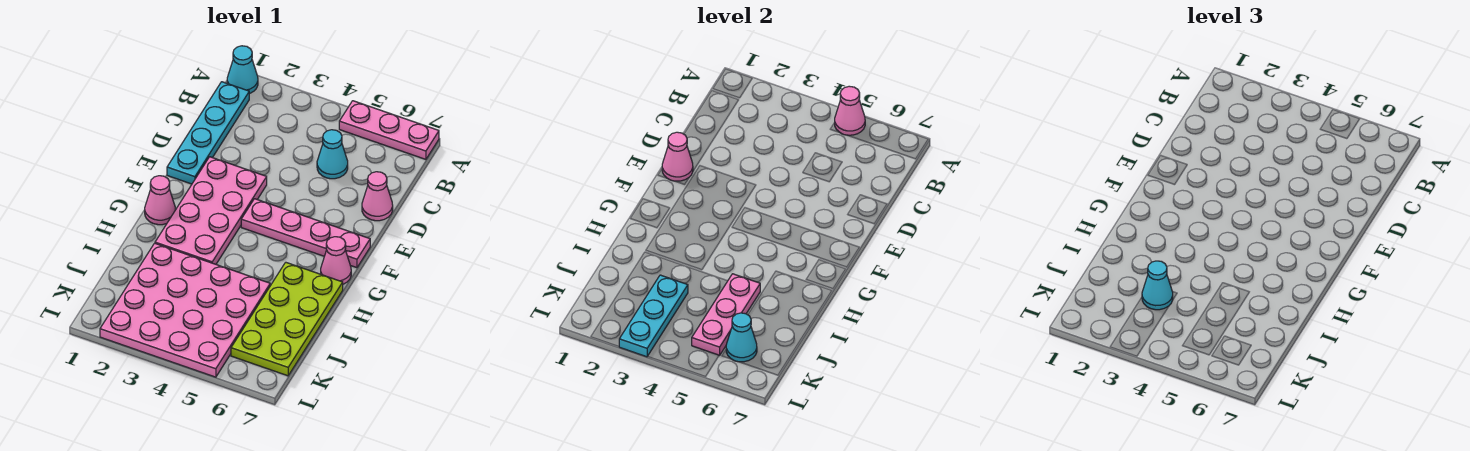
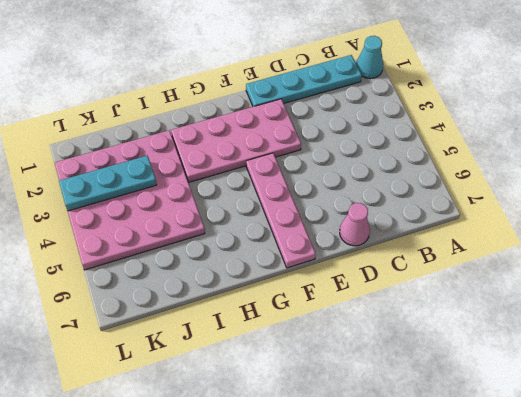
none -> pink 1x3 plate [339,101,439,159]
none -> cyan 1x1 cone [317,130,348,179]
none -> pink 1x1 cone [145,176,175,225]

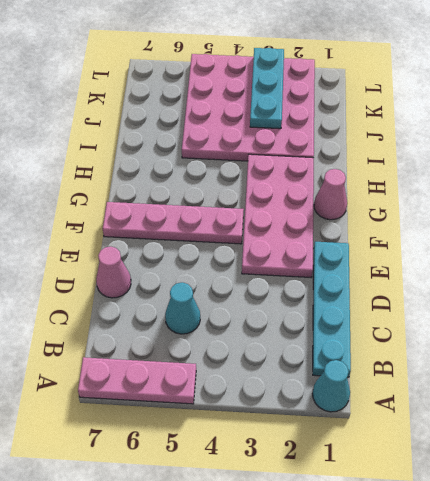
none -> pink 1x1 cone [321,237,351,284]
none -> lime 2x4 plate [231,262,343,376]
none -> pink 1x1 cone [835,86,865,136]

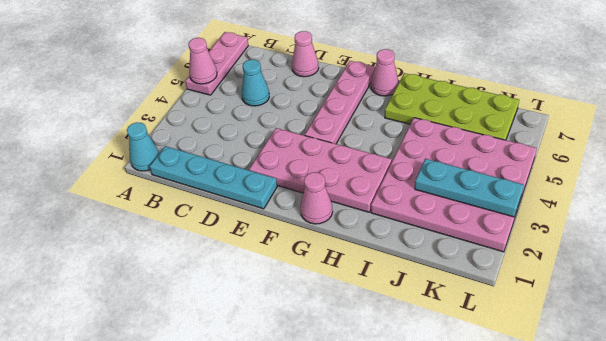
none -> pink 1x1 cone [662,132,693,181]
none -> pink 1x3 plate [692,274,760,355]
none -> cyan 1x1 cone [726,313,757,362]

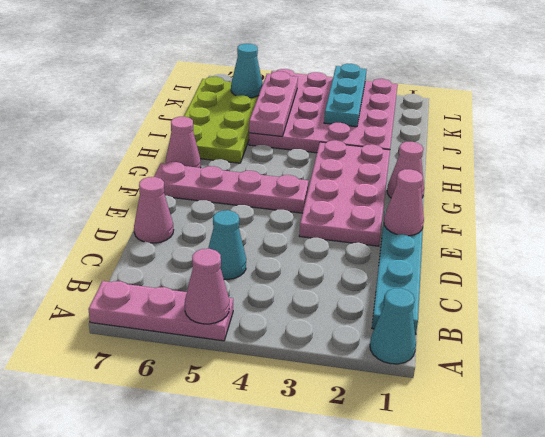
none -> cyan 1x1 cone [1142,261,1173,310]

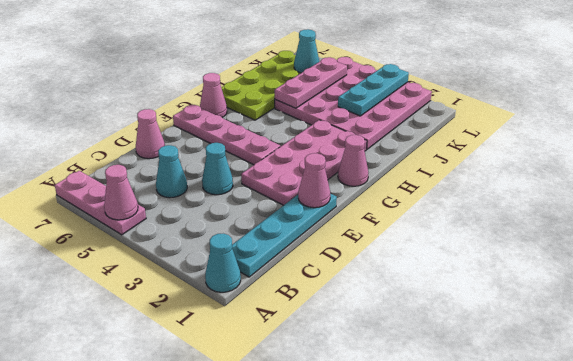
cyan 1x1 cone [202,143,233,195] -> cyan 1x1 cone moved to [1142,261,1173,310]

